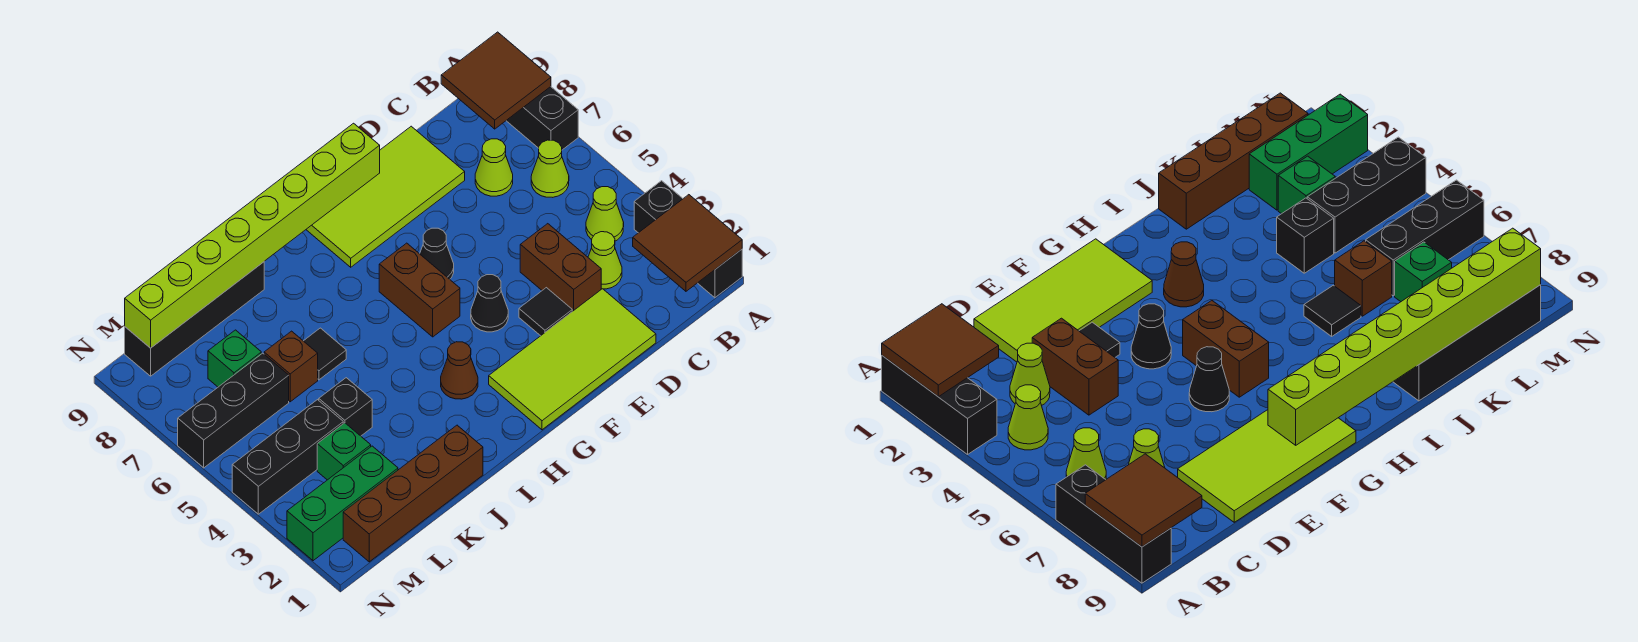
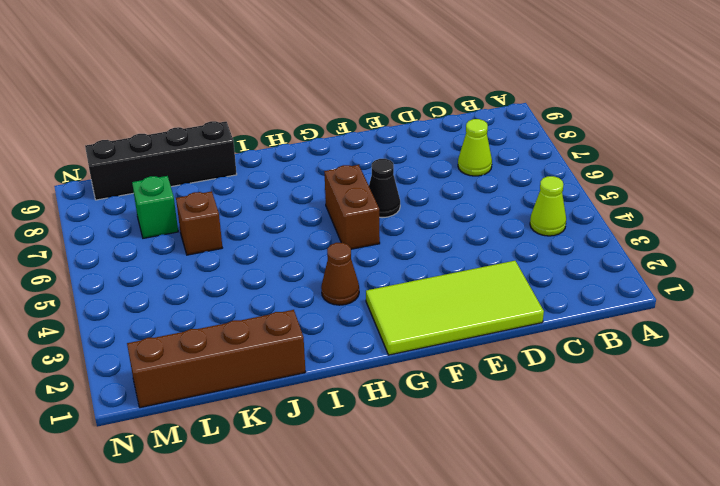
none -> black 1x3 brick [634,181,742,298]
none -> black 1x3 brick [506,87,578,150]
none -> lime 1x1 cone [531,140,569,197]

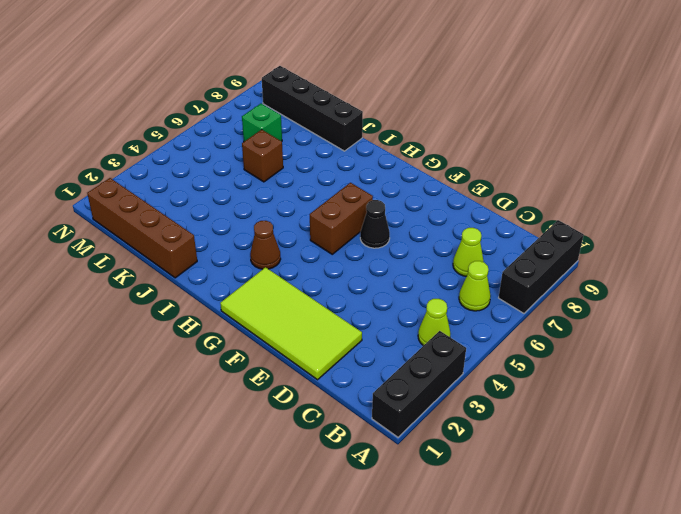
none -> lime 1x1 cone [588,232,622,289]
none -> brown 1x2 brick [520,224,601,311]
none -> lime 2x4 tile [306,126,465,267]

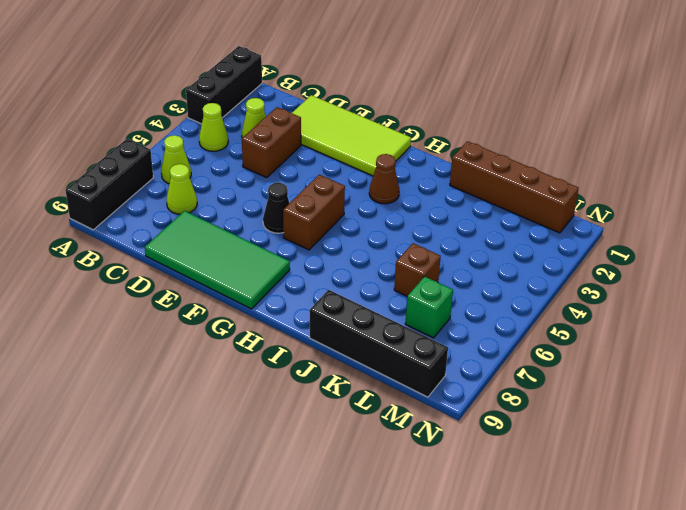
green 2x4 tile [145,211,290,309] -> lime 2x4 tile [306,126,465,267]
none -> black 1x1 tile [519,288,572,336]
none -> black 1x1 cone [471,275,508,332]
none -> black 1x1 tile [304,328,346,380]

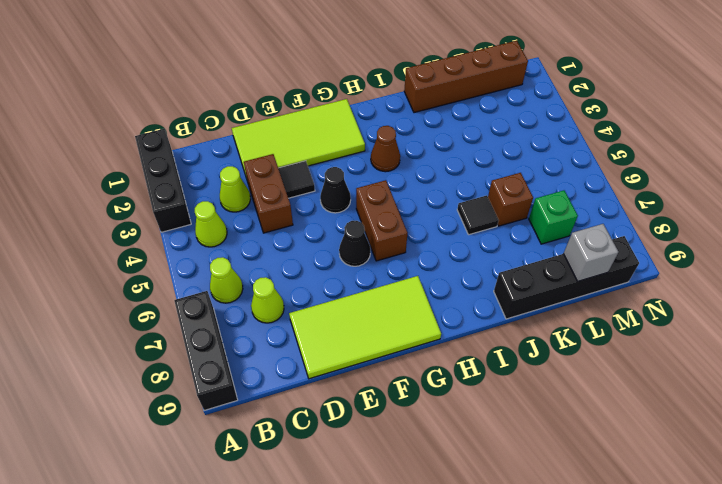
grey 1x1 brick [563,224,618,281] -> lime 1x8 brick [125,123,380,348]
none -> black 1x1 brick [319,378,372,436]
none -> green 1x3 brick [287,446,398,561]
none -> green 1x1 brick [317,423,371,480]

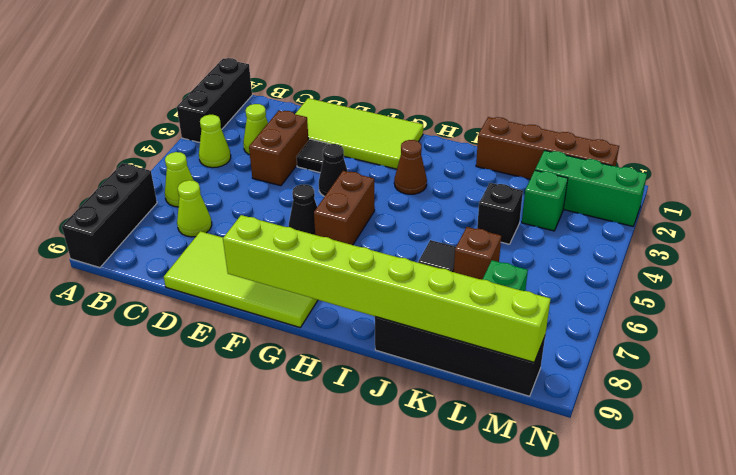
none -> black 1x3 brick [232,400,343,514]
none -> black 1x3 brick [178,353,289,468]
none -> brown 2x2 tile [633,195,742,291]

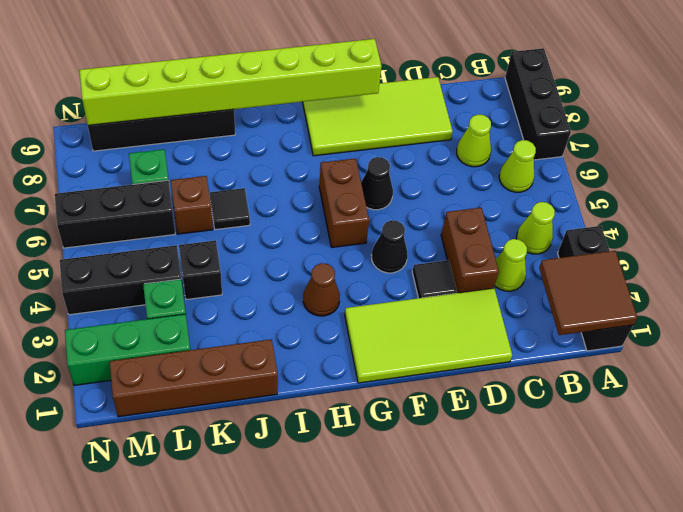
none -> brown 2x2 tile [441,32,551,129]

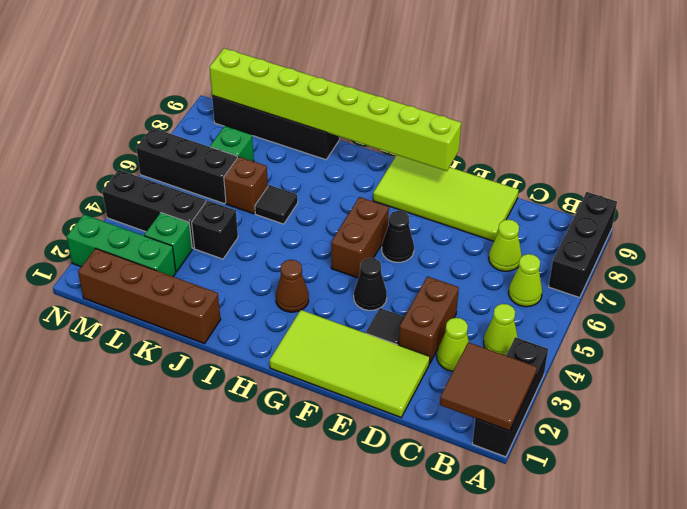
none -> brown 2x2 tile [441,32,551,129]

